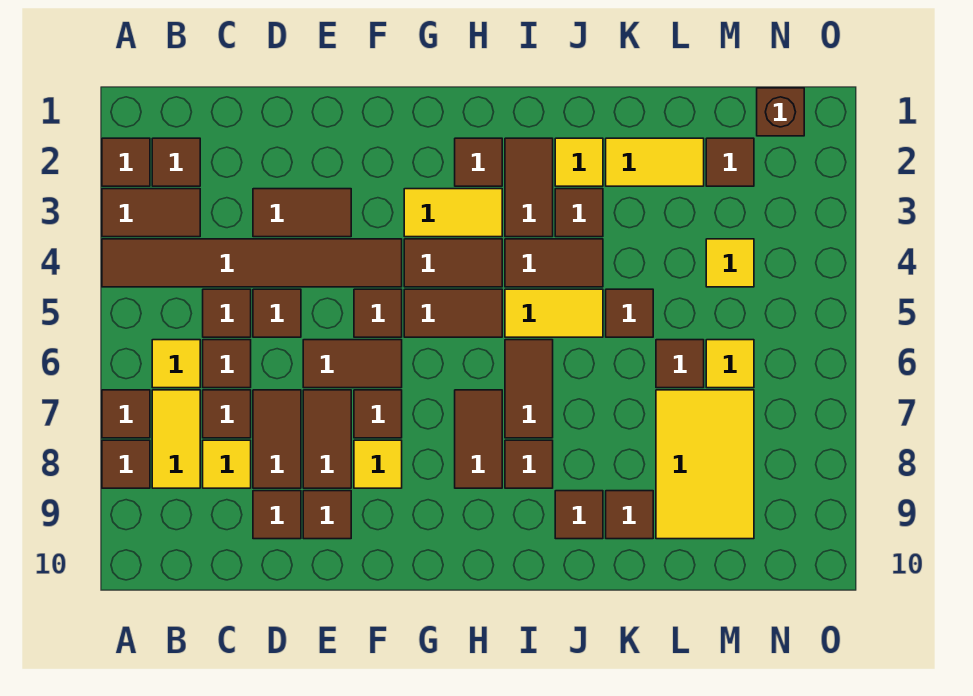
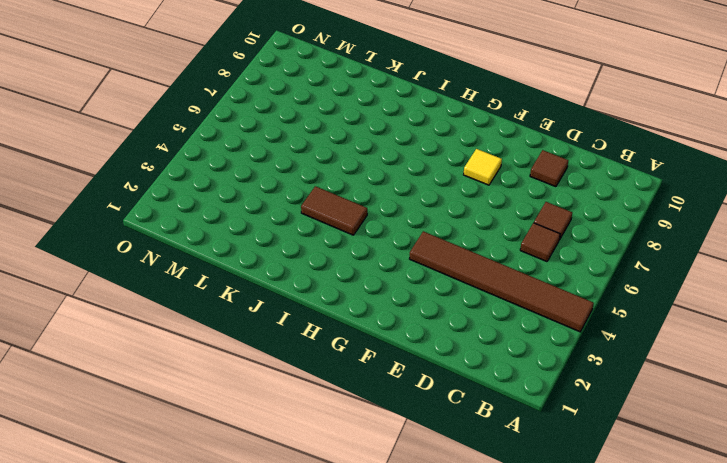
none -> brown 1x1 tile [102,138,150,186]
none -> brown 1x2 tile [102,189,200,237]
none -> brown 1x1 tile [102,390,150,438]
none -> brown 1x1 tile [102,440,150,488]

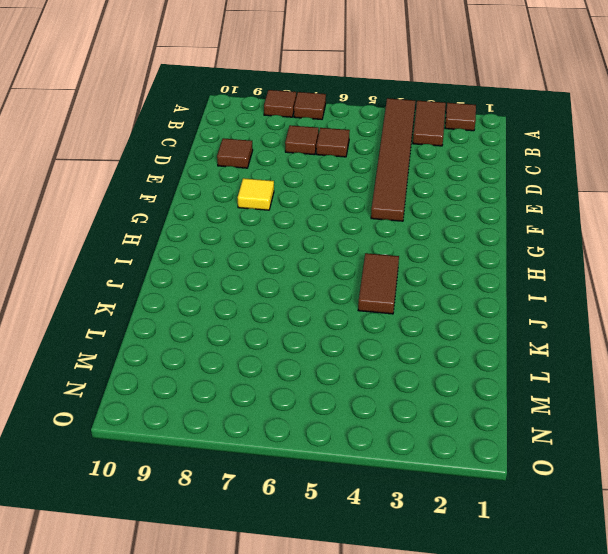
none -> brown 1x1 tile [152,138,200,186]
none -> yellow 1x1 tile [152,340,200,388]
none -> yellow 1x2 tile [152,390,200,488]
none -> brown 1x1 tile [203,289,251,337]

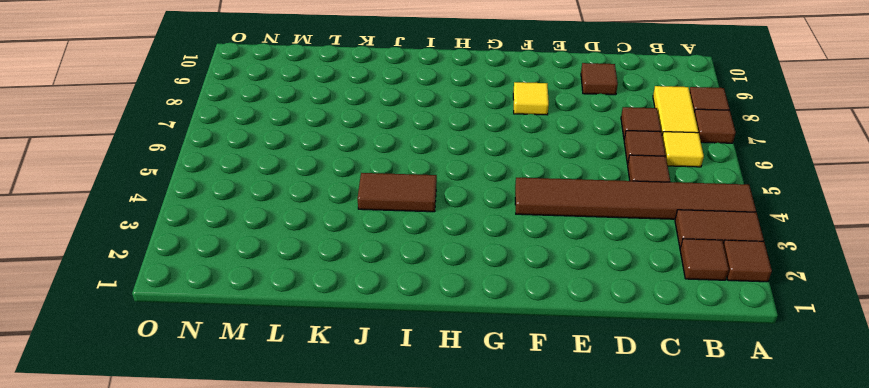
none -> yellow 1x1 tile [203,440,251,488]
none -> brown 1x2 tile [253,189,351,237]
none -> brown 1x1 tile [253,289,301,337]
none -> brown 1x2 tile [253,390,301,488]

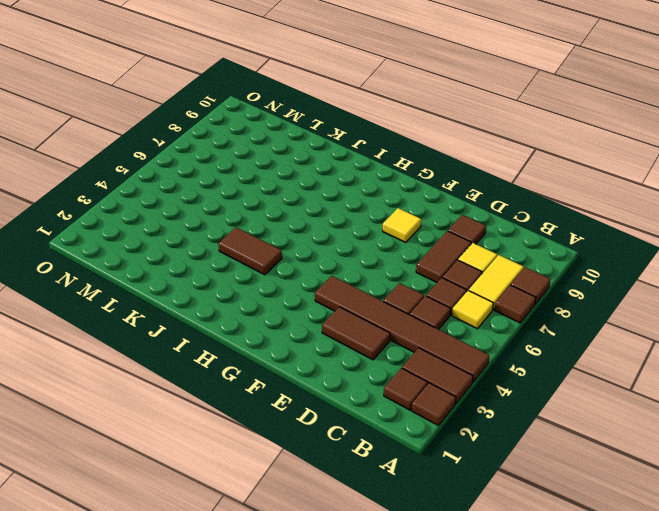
none -> brown 1x2 tile [303,340,402,388]
none -> brown 1x2 tile [303,390,351,488]
none -> brown 1x1 tile [303,491,351,539]
none -> brown 1x1 tile [354,289,402,337]

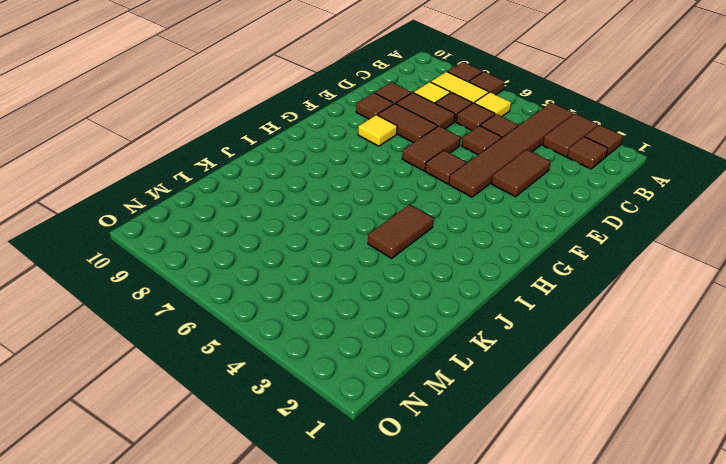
none -> brown 1x1 tile [354,390,402,438]
none -> yellow 1x2 tile [404,189,502,237]
none -> brown 1x2 tile [404,239,502,287]
none -> brown 1x2 tile [404,289,502,337]

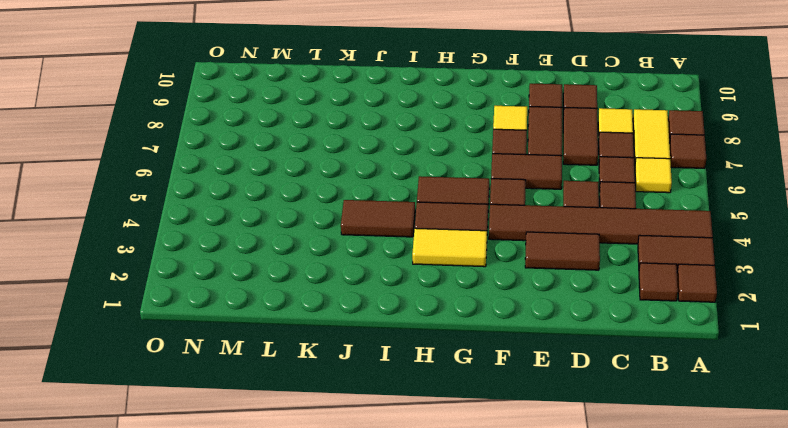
none -> brown 1x1 tile [455,138,502,186]
none -> brown 1x2 tile [455,390,502,488]
none -> brown 1x2 tile [505,138,553,237]
none -> yellow 1x2 tile [505,289,603,337]

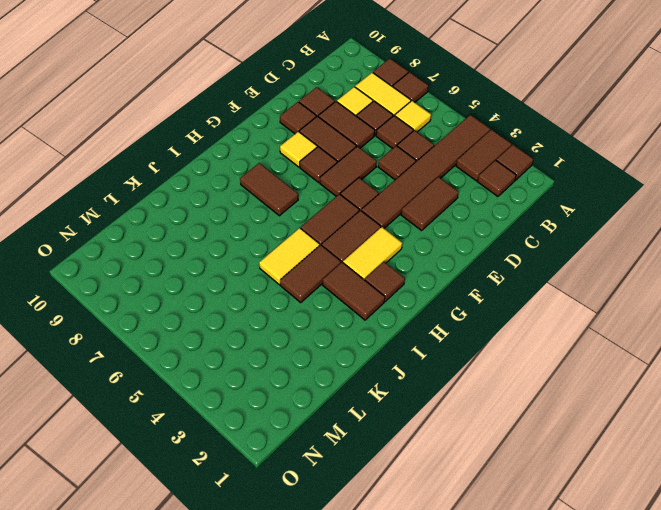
none -> brown 1x2 tile [505,340,553,438]
none -> brown 1x1 tile [505,440,553,488]
none -> yellow 1x1 tile [555,138,603,186]
none -> brown 1x1 tile [555,189,603,237]

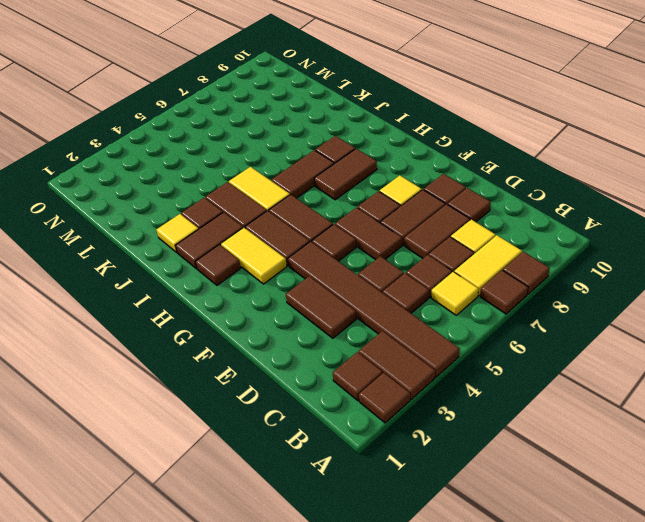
none -> brown 1x1 tile [555,491,603,539]
none -> yellow 1x2 tile [606,138,704,186]
none -> brown 1x1 tile [606,289,653,337]
none -> brown 1x1 tile [606,491,653,539]

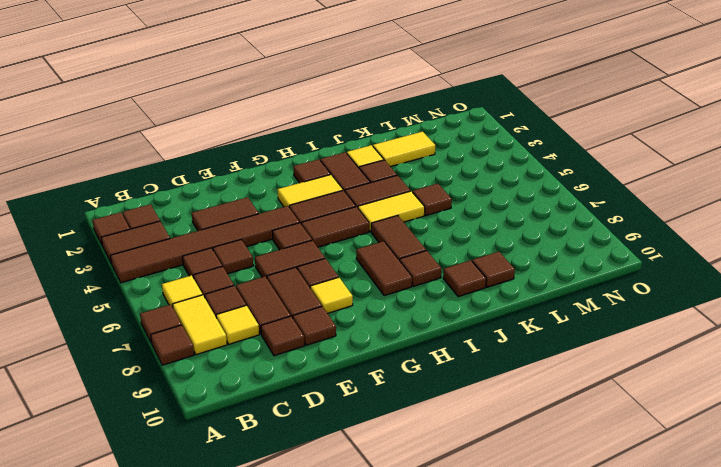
none -> brown 1x1 tile [656,340,704,388]
none -> yellow 2x3 tile [656,390,754,539]
none -> brown 1x1 tile [706,138,754,186]
none -> yellow 1x1 tile [706,239,754,287]

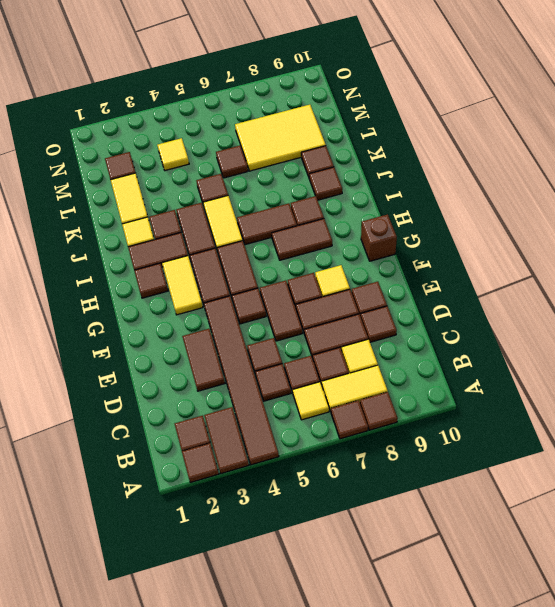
brown 1x1 brick [361,214,397,261] -> brown 1x1 brick moved to [757,88,804,136]
none -> yellow 1x1 tile [706,340,754,388]

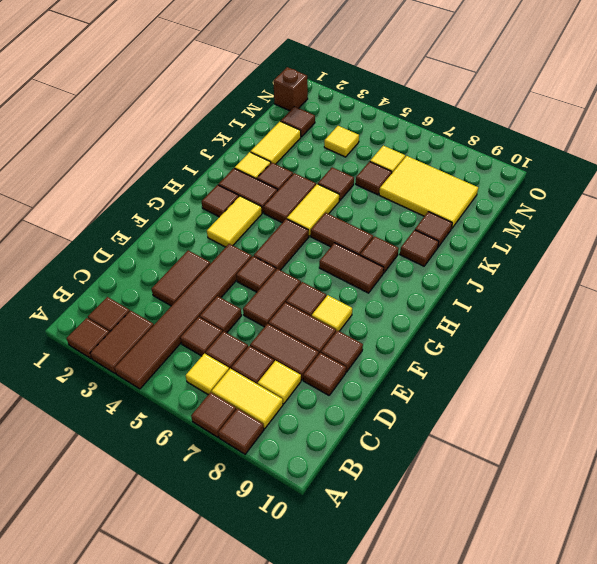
none -> brown 1x2 tile [404,239,502,287]

